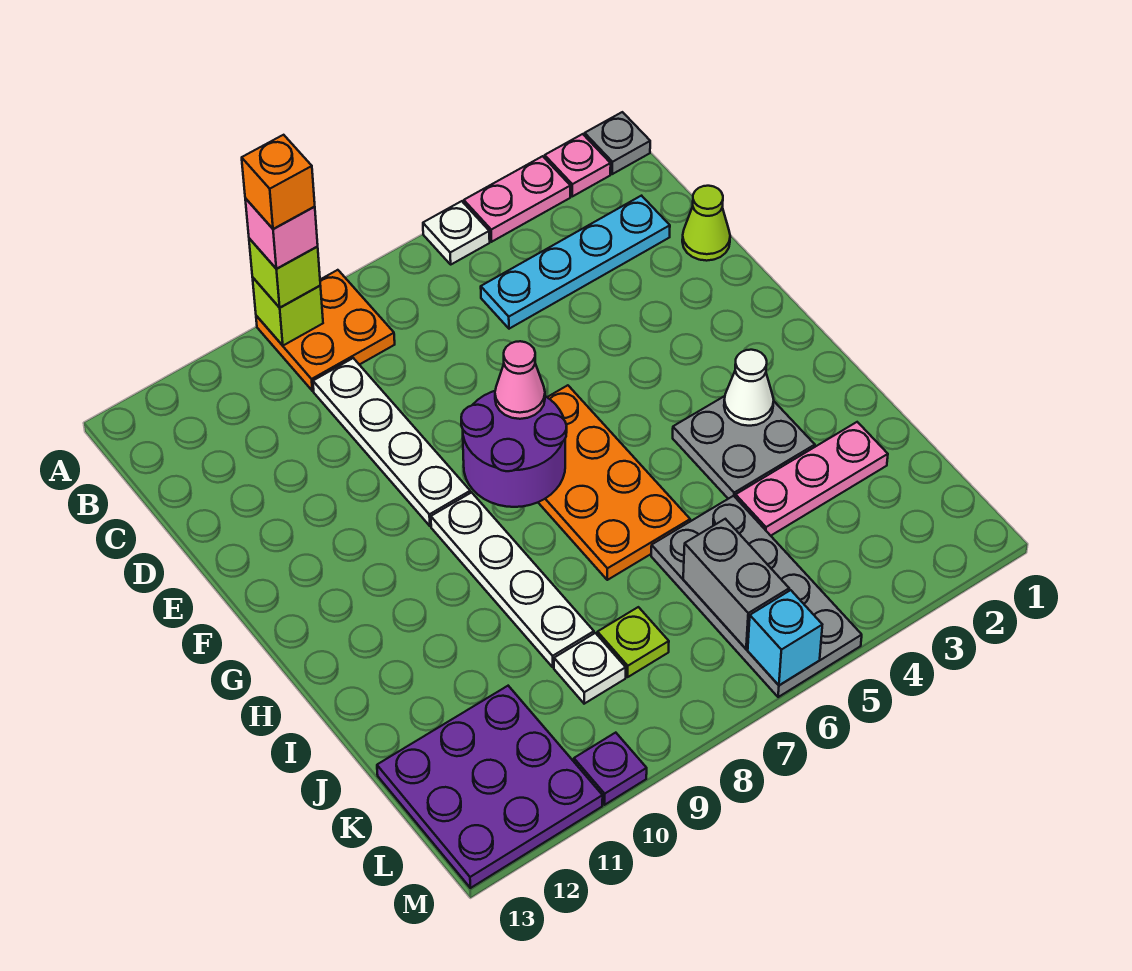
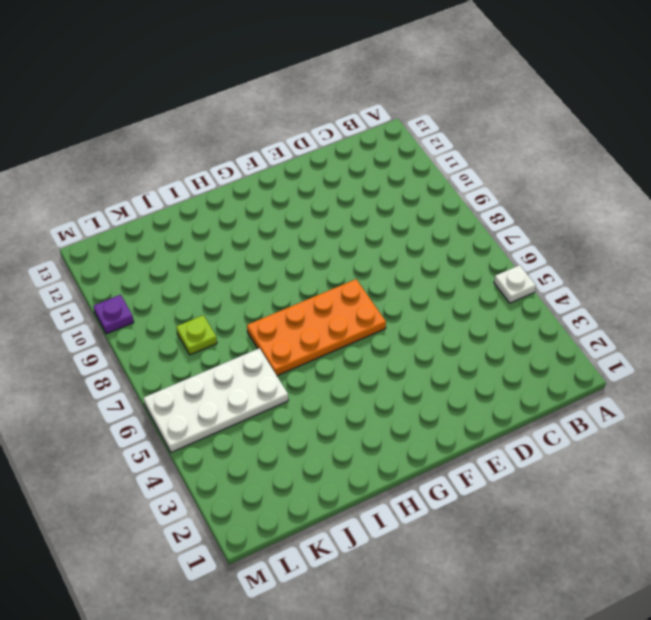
white 2x4 plate [144,348,288,452] -> grey 2x4 plate [651,496,862,697]
none -> grey 1x1 plate [585,112,650,174]
none -> pink 1x1 plate [545,134,611,196]
none -> pink 1x2 plate [464,156,570,242]

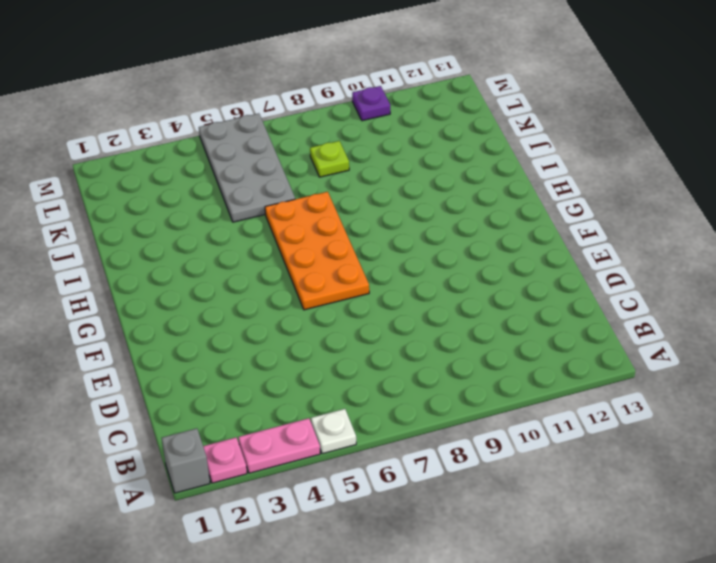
grey 1x1 brick [162,428,210,493] -> grey 1x1 plate [585,112,650,174]
none -> orange 2x2 plate [256,270,395,391]
none -> cyan 1x4 plate [481,196,670,329]
none -> white 1x4 plate [313,358,470,526]

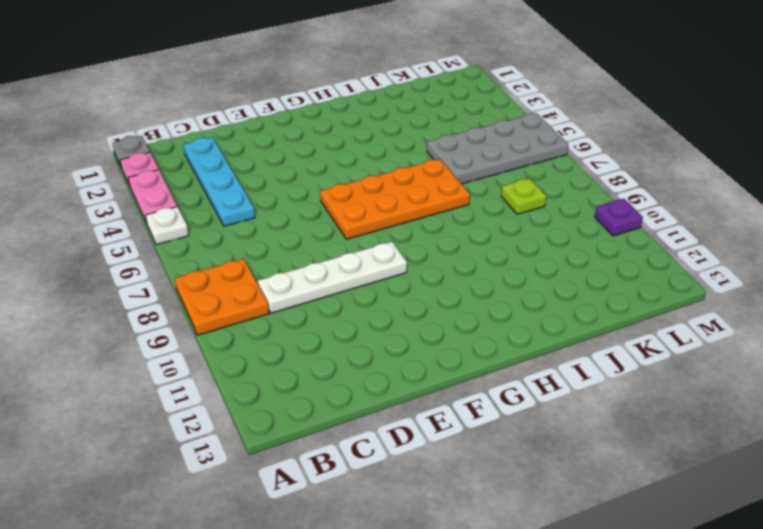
none -> lime 1x1 cone [682,186,730,261]
none -> white 1x4 plate [431,492,594,667]
none -> grey 2x2 plate [673,396,815,499]

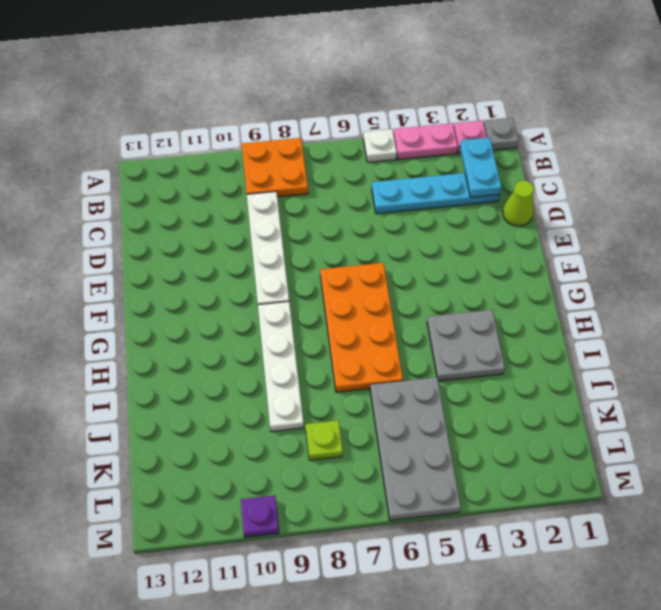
cyan 1x2 plate [460,138,502,197] -> none
none -> pink 1x3 plate [735,422,888,536]
none -> white 1x1 plate [554,633,626,704]
none -> purple 3x3 plate [377,686,603,888]

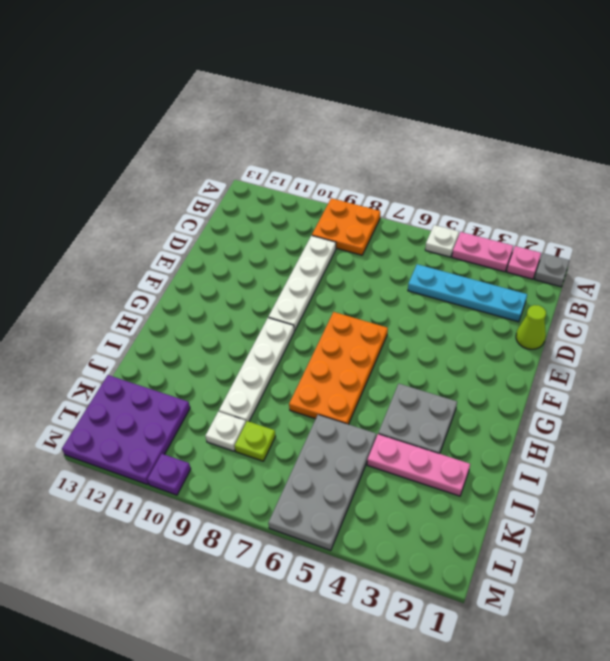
none -> lime 1x1 brick [253,278,323,346]
none -> purple 2x2 round brick [461,391,567,507]
none -> white 1x1 cone [724,350,774,426]

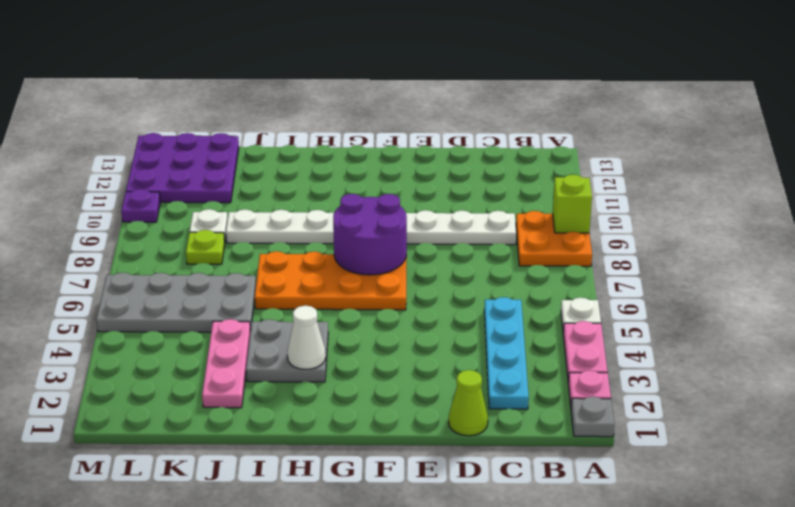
none -> grey 1x2 brick [683,519,789,649]
none -> cyan 1x1 brick [748,590,822,685]
none -> lime 1x1 brick [249,238,320,308]

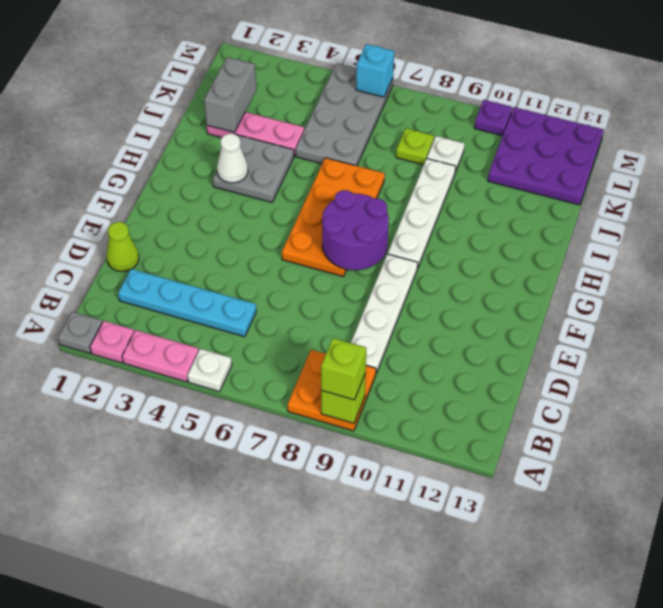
grey 1x2 brick [204,57,256,133] -> grey 1x2 brick moved to [683,519,789,649]
none -> pink 1x1 cone [495,341,545,419]
none -> pink 1x1 brick [245,198,318,269]
none -> orange 1x1 brick [242,135,315,229]

